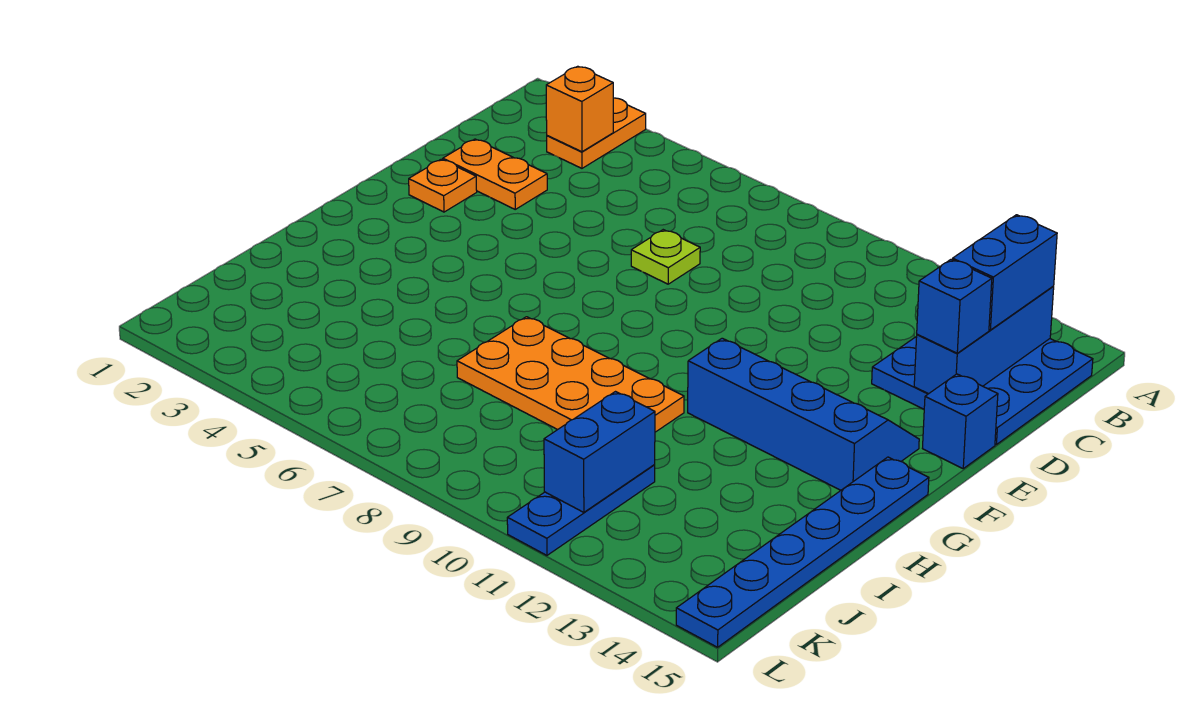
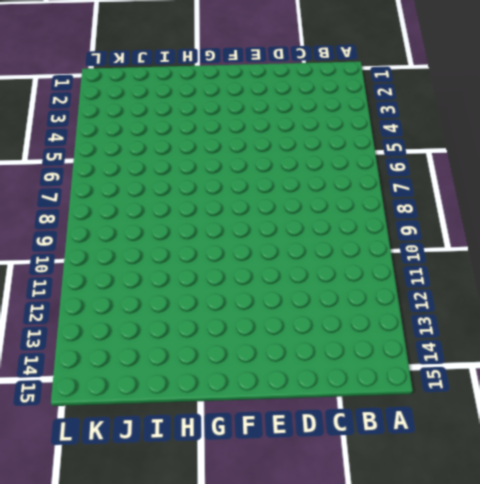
none -> orange 1x2 plate [547,98,646,168]
none -> blue 3x3 plate [872,336,1093,444]
none -> orange 1x2 plate [443,139,547,209]

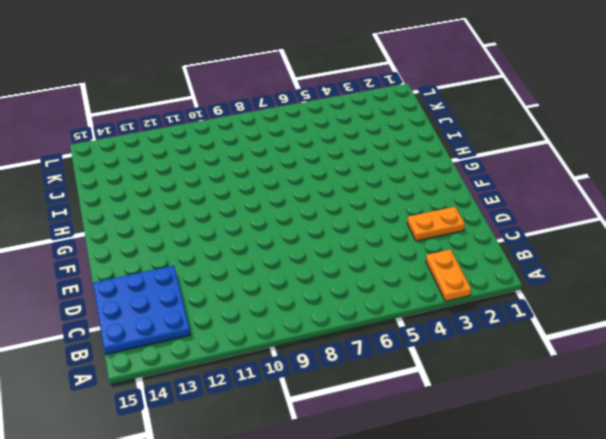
none -> lime 1x1 plate [631,230,700,284]
none -> orange 1x1 plate [409,159,477,212]
none -> blue 1x1 brick [922,374,998,468]

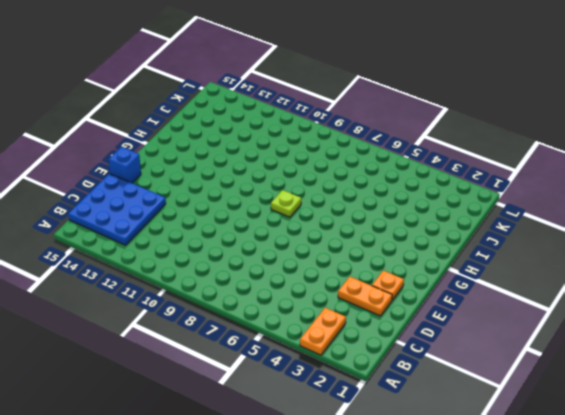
lime 1x1 plate [271,190,301,217] -> lime 1x1 plate moved to [631,230,700,284]
none -> blue 2x4 slope [688,338,919,490]
none -> blue 1x6 plate [676,457,929,647]
none -> orange 2x4 plate [457,317,684,432]

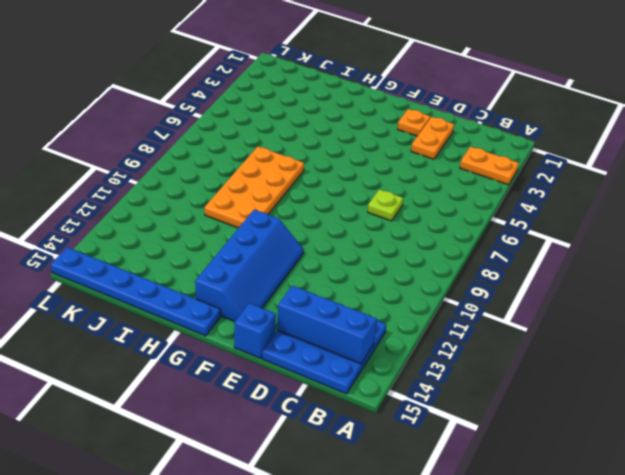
none -> blue 1x3 plate [507,465,655,555]
none -> orange 1x1 brick [546,66,613,152]
none -> blue 1x2 brick [544,392,655,512]

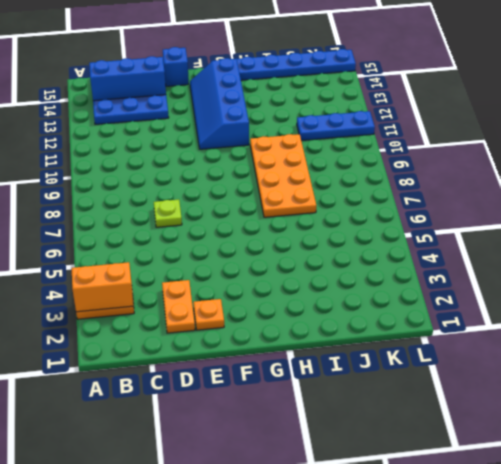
orange 1x2 brick [72,262,133,312] -> orange 1x1 brick [546,66,613,152]
none -> blue 1x2 brick [544,392,655,512]
none -> blue 1x2 brick [952,215,1057,330]
none -> blue 1x1 brick [917,260,992,353]

